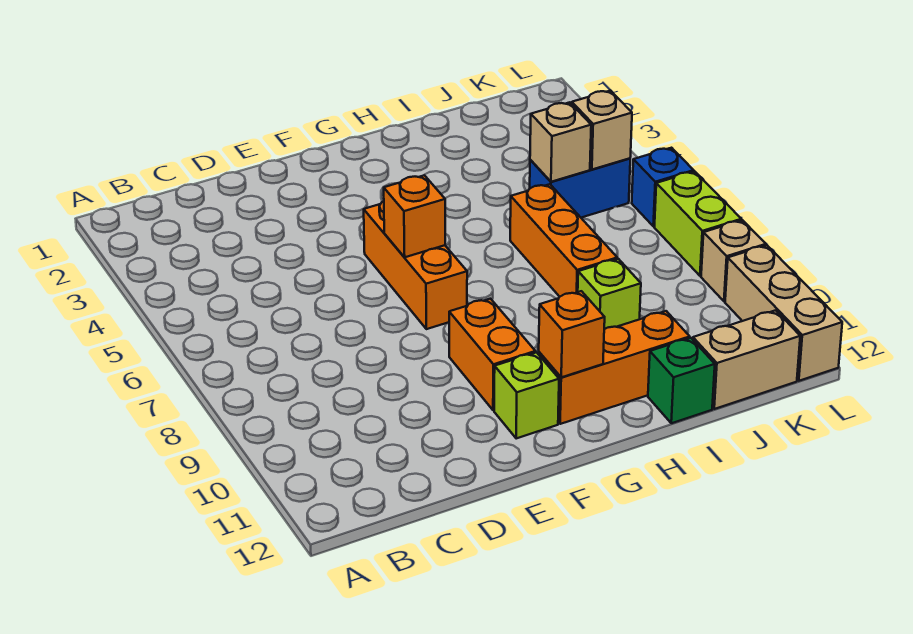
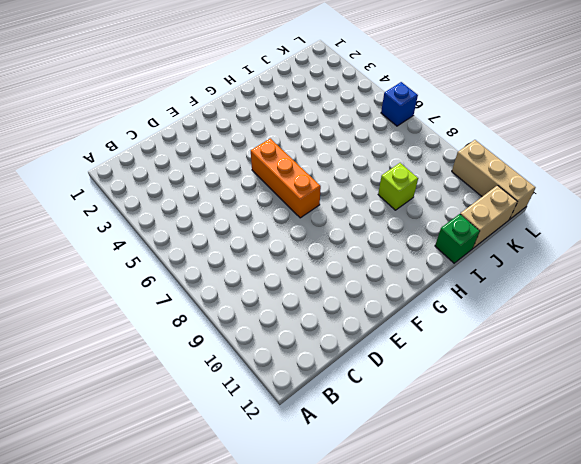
none -> orange 1x2 brick [449,299,535,410]
none -> lime 1x1 brick [494,352,559,438]
none -> orange 1x3 brick [539,311,690,424]

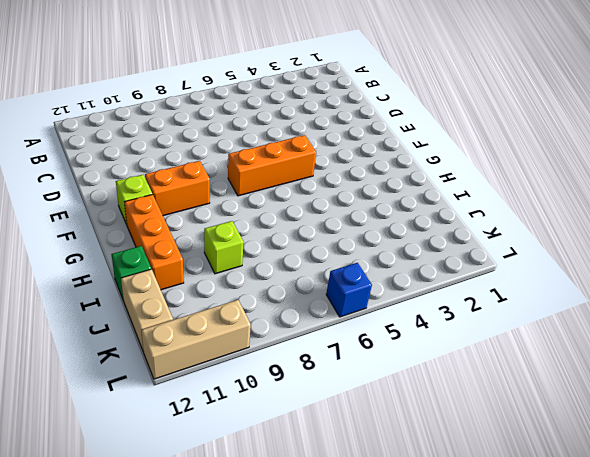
none -> orange 1x3 brick [510,184,617,297]
none -> blue 1x2 brick [530,158,630,218]
none -> lime 1x2 brick [654,171,741,276]

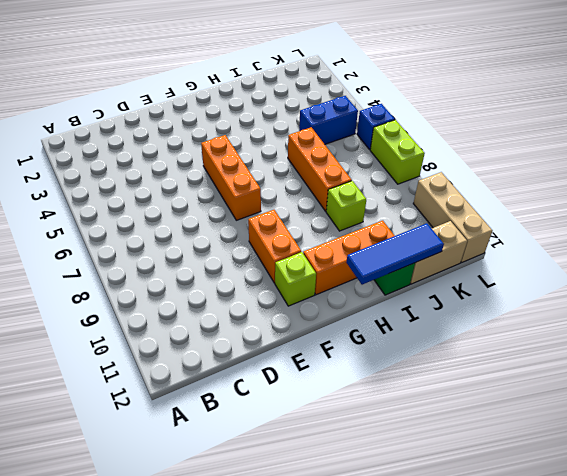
blue 1x3 tile [346,223,444,285] -> none
none -> tan 1x1 brick [701,220,766,301]
none -> orange 1x1 brick [384,175,445,257]
none -> orange 1x1 brick [539,291,605,377]

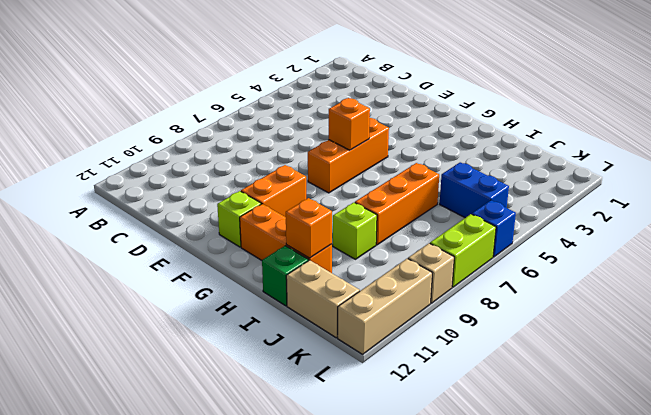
orange 1x1 brick [286,198,332,258] -> orange 1x1 brick moved to [539,291,605,377]
none -> tan 1x1 brick [530,102,591,182]
none -> tan 1x1 brick [572,91,632,169]

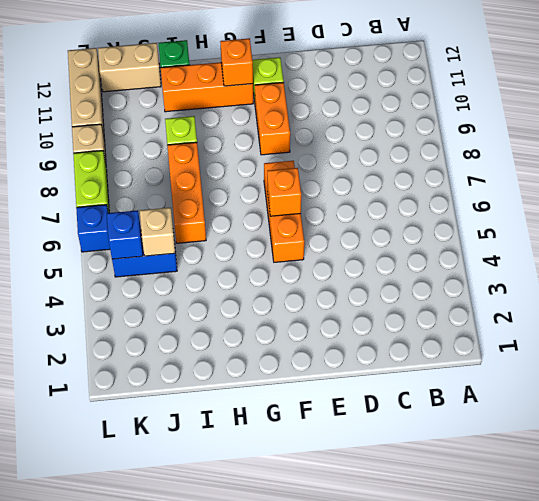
blue 1x1 brick [107,210,143,259] -> tan 1x1 brick [572,91,632,169]

